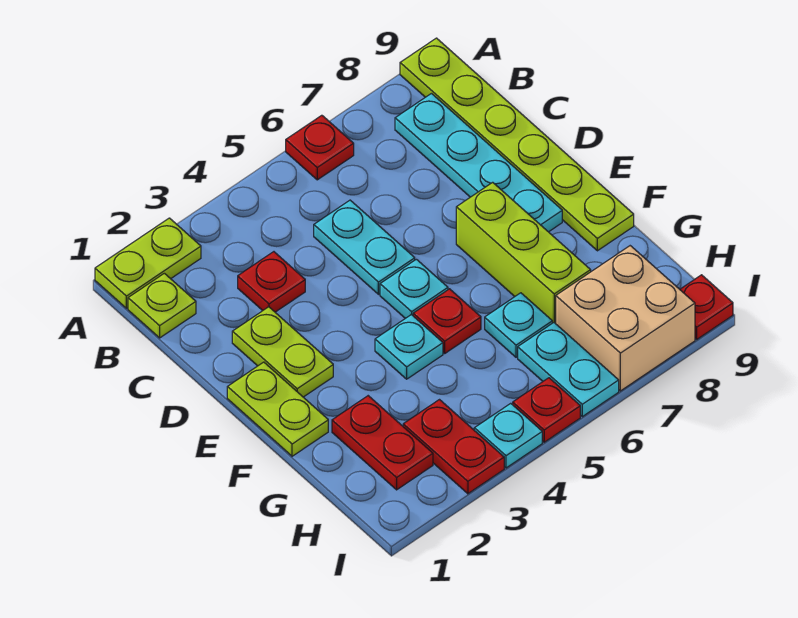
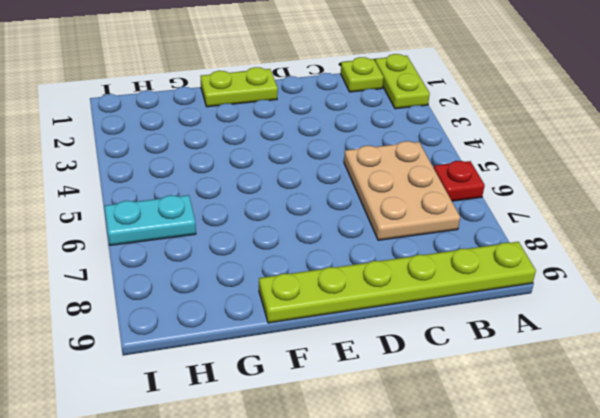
tan 2x3 plate [344,141,460,240] -> cyan 1x2 plate [314,200,415,294]
none -> cyan 1x4 plate [395,94,562,232]
none -> red 1x1 plate [238,252,305,312]
none -> lime 1x2 plate [232,307,333,397]

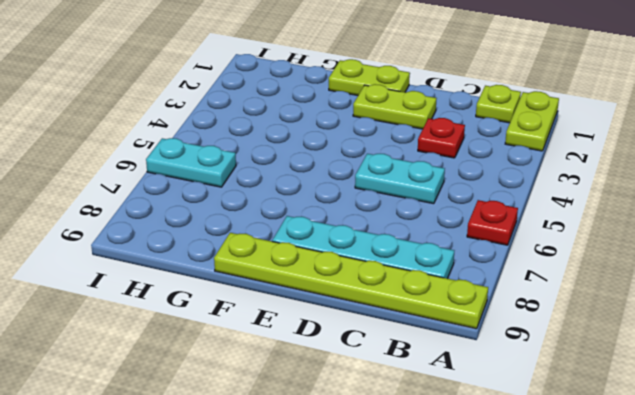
none -> cyan 1x1 plate [380,259,448,318]
none -> lime 1x3 brick [456,182,591,324]
none -> cyan 1x1 plate [375,315,443,379]

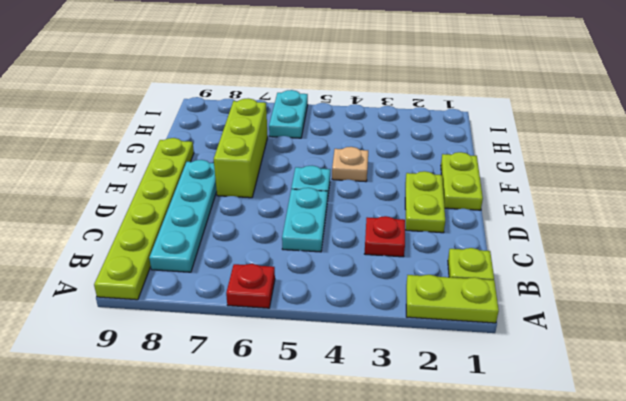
tan 1x1 plate [332,147,368,182] -> cyan 1x1 plate [375,315,443,379]
none -> red 1x1 plate [413,289,481,353]
none -> red 1x2 plate [332,396,433,490]
none -> cyan 1x1 plate [485,293,552,357]

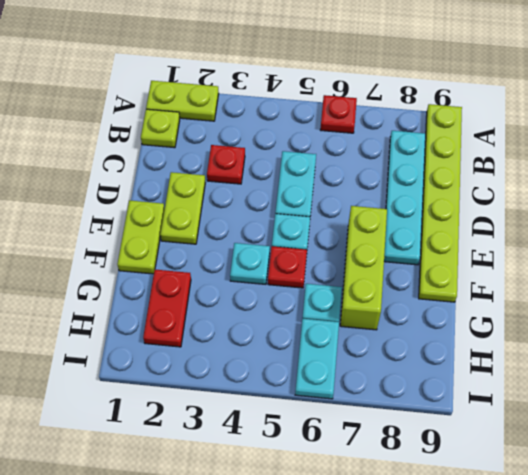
none -> red 1x2 plate [403,400,504,494]
none -> tan 2x2 brick [556,246,695,391]
none -> cyan 1x1 plate [474,403,542,468]

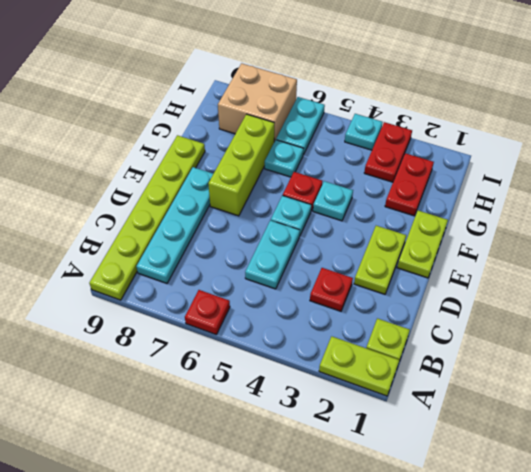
none -> red 1x1 plate [513,378,580,442]
none -> red 1x1 plate [680,275,733,339]

